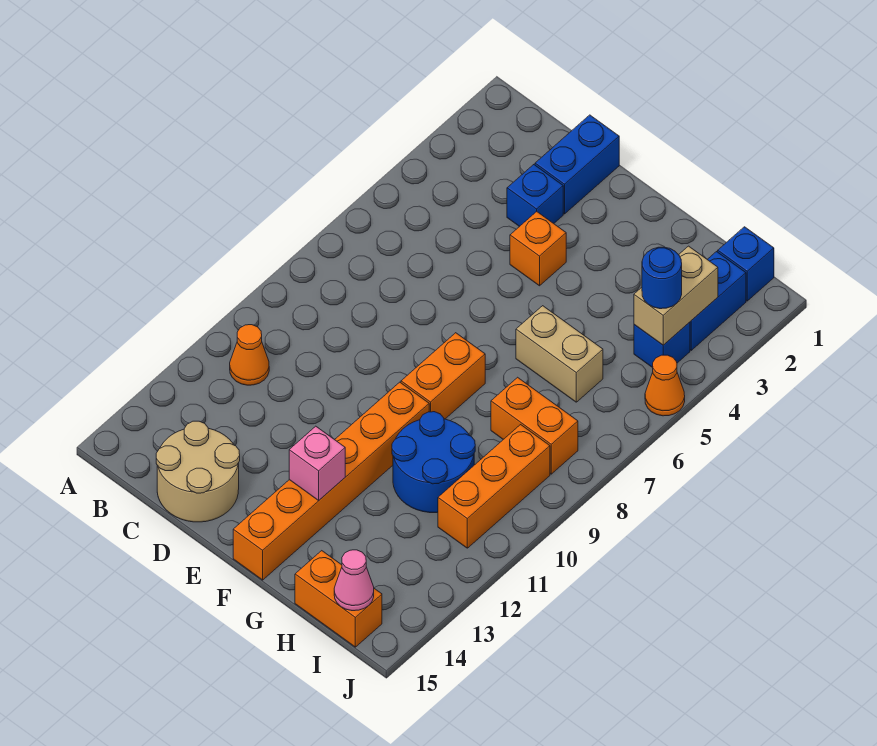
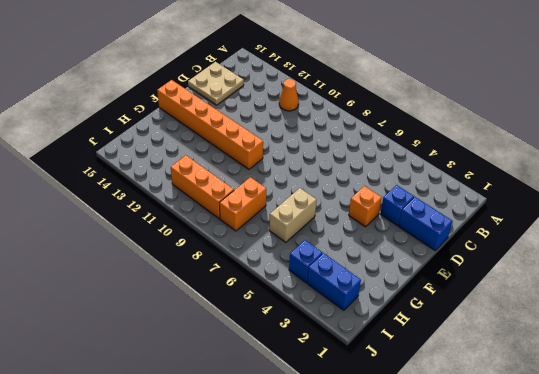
tan 2x2 plate [188,62,244,105] -> tan 2x2 round brick [156,421,240,522]
none -> orange 1x2 brick [401,333,485,419]
none -> blue 2x2 round brick [392,412,475,513]
none -> orange 1x2 brick [295,551,382,647]

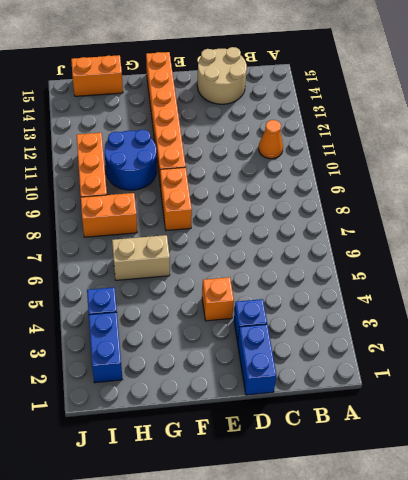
none -> blue 1x1 brick [718,227,774,301]
none -> orange 1x1 cone [645,355,685,416]
none -> pink 1x1 brick [289,426,345,500]

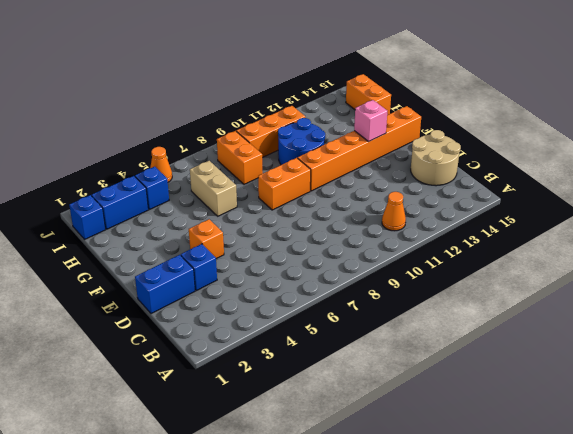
none -> tan 1x2 brick [634,246,718,345]
none -> pink 1x1 cone [334,550,374,611]
none -> blue 1x1 round brick [642,247,682,309]

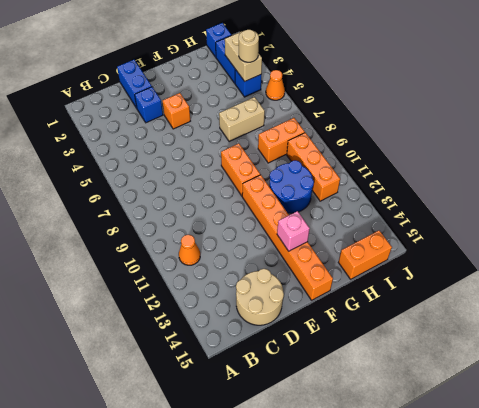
tan 1x1 round brick [239,30,259,62] -> blue 1x1 round brick [642,247,682,309]
none -> pink 1x1 cone [334,550,374,611]

